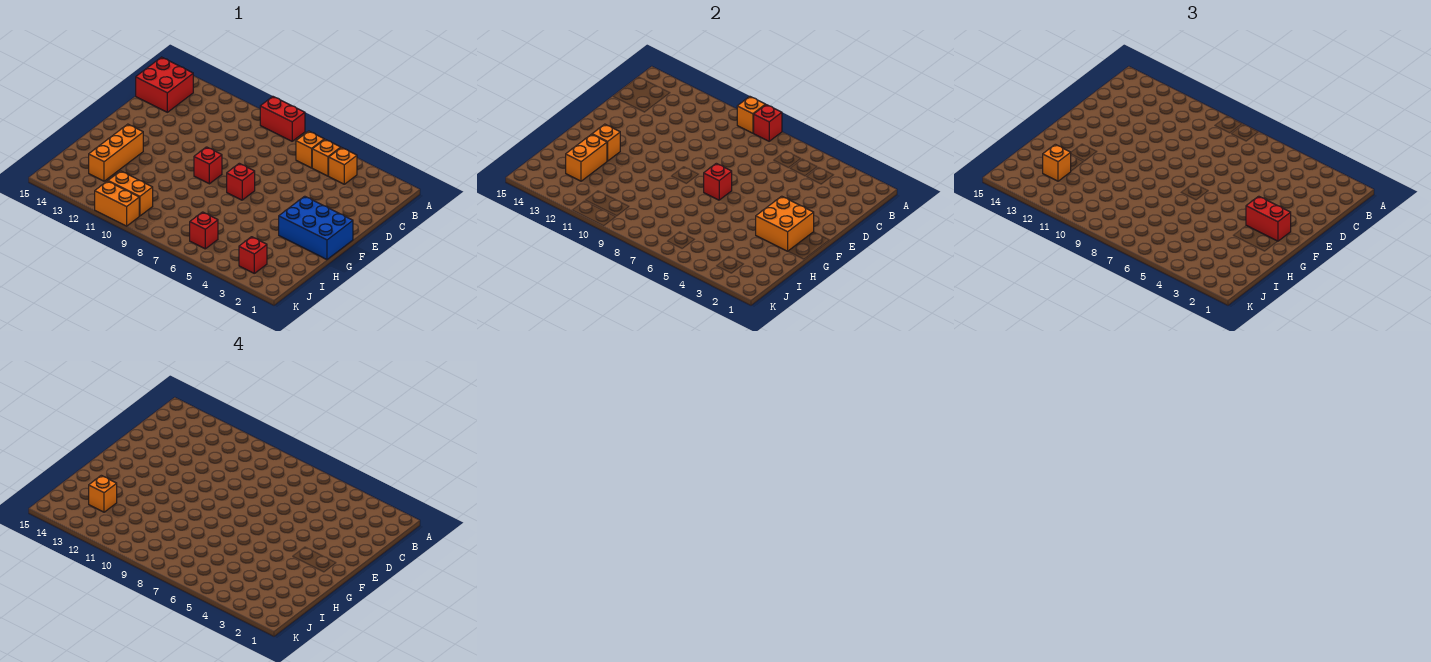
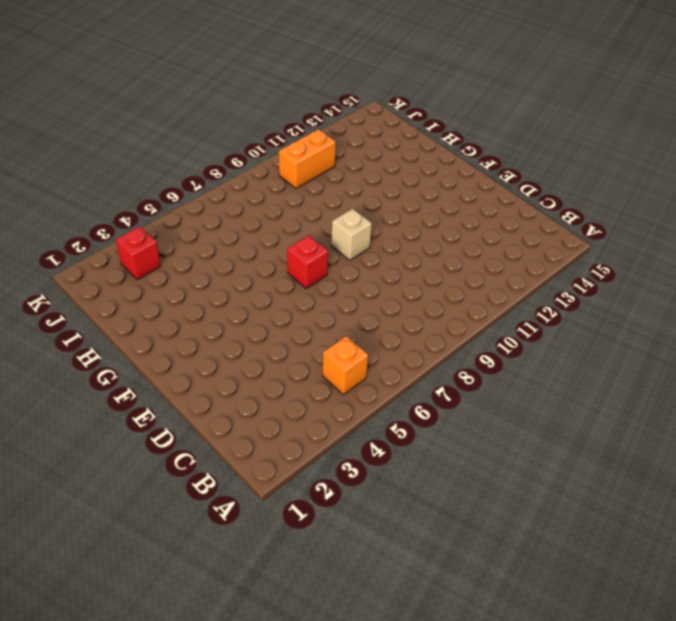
tan 1x1 brick [331,209,372,260] -> red 1x1 brick [194,147,222,184]
none -> red 1x2 brick [260,97,305,141]
none -> orange 1x1 brick [329,148,357,184]
none -> orange 1x1 brick [296,131,324,168]

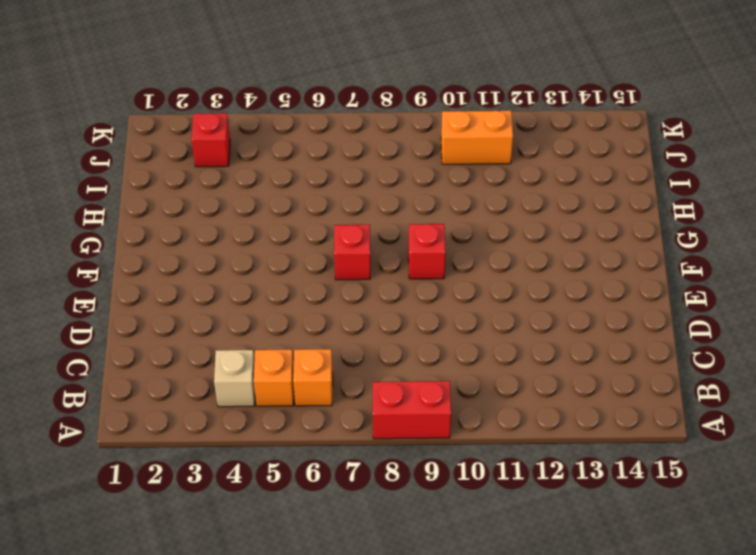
tan 1x1 brick [214,350,255,407] -> orange 1x1 brick [329,148,357,184]
none -> red 2x2 brick [136,57,193,112]
none -> blue 2x3 brick [279,196,353,260]
none -> orange 1x3 brick [89,124,143,181]

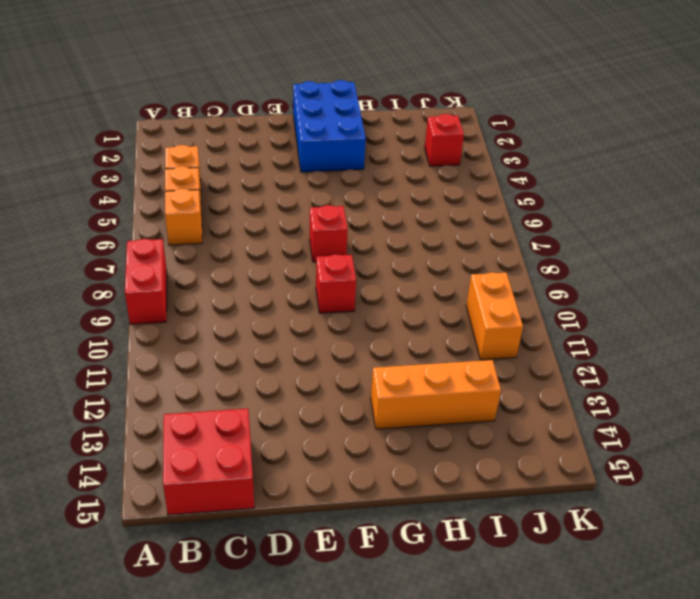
none -> red 1x1 brick [190,212,218,249]
none -> orange 1x2 brick [95,181,139,226]
none -> red 1x1 brick [754,105,782,141]

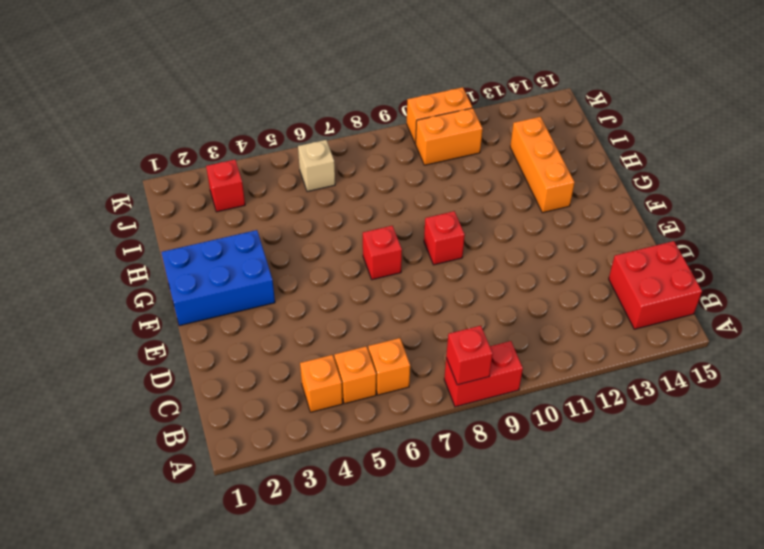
tan 1x1 brick [298,140,335,192] -> red 1x1 brick [190,212,218,249]
none -> orange 1x1 brick [737,97,766,133]
none -> orange 2x2 brick [756,196,814,251]
none -> red 1x1 brick [704,163,732,200]

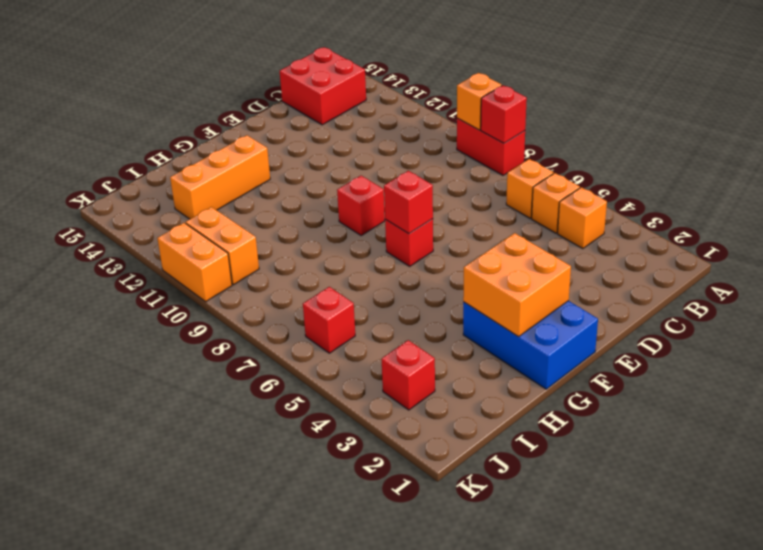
none -> orange 1x1 brick [592,124,620,161]
none -> orange 1x2 brick [566,134,607,181]
none -> red 1x2 brick [1246,196,1291,241]

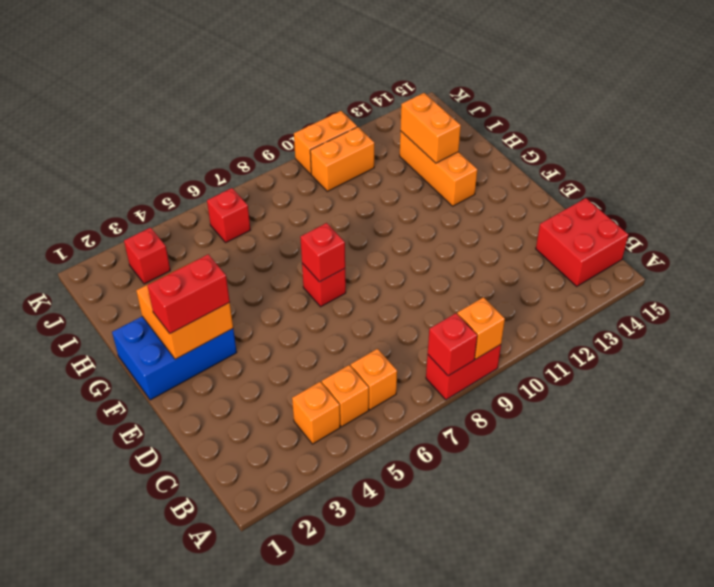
none -> red 1x1 brick [194,147,222,184]
none -> orange 1x1 brick [592,124,620,161]
none -> orange 1x1 brick [1043,144,1071,181]

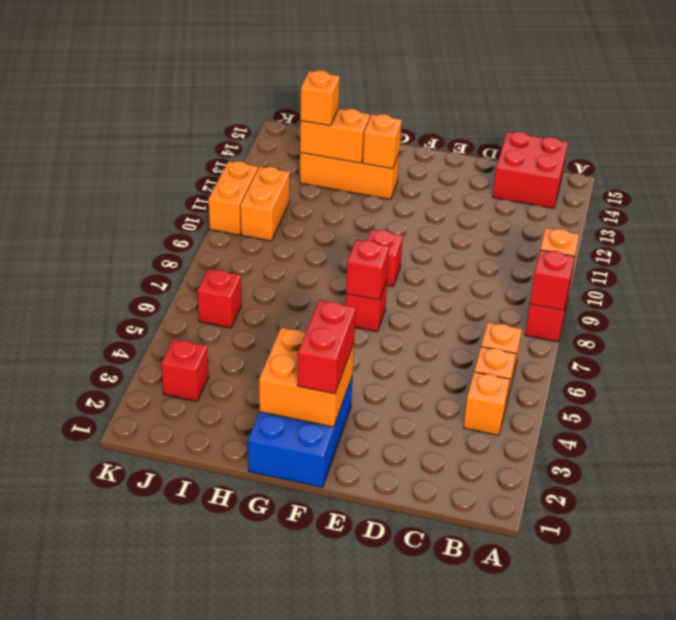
none -> orange 1x1 brick [89,475,117,512]

